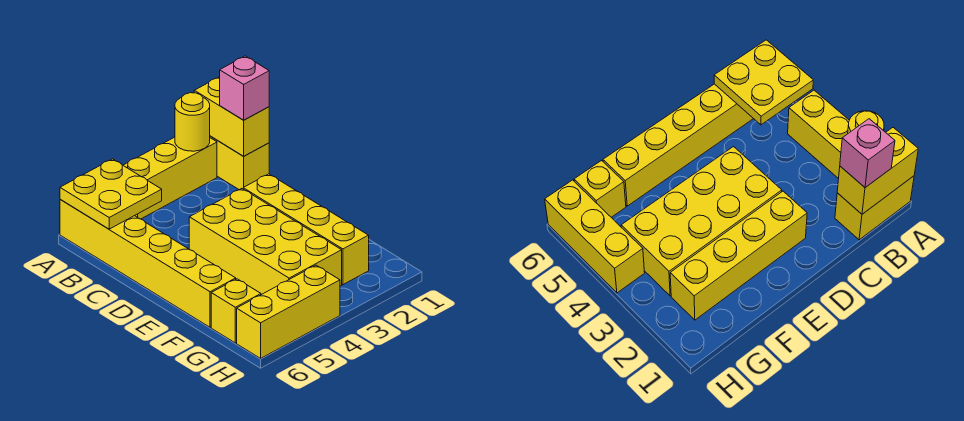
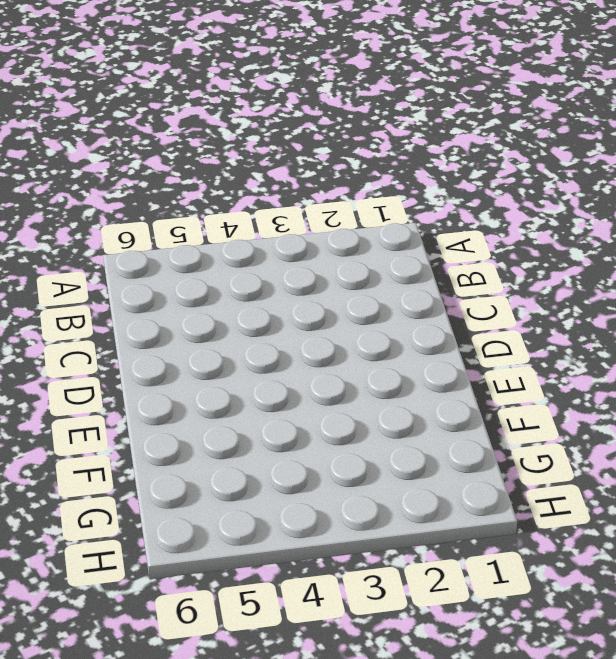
none -> yellow 1x2 brick [210,136,269,190]
none -> yellow 1x3 brick [123,137,217,219]

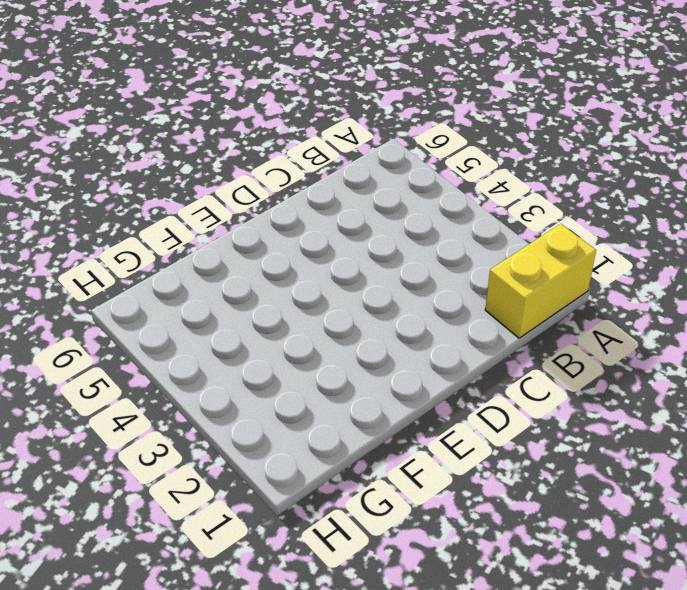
none -> yellow 1x3 brick [123,137,217,219]
none -> yellow 1x6 brick [60,199,236,327]

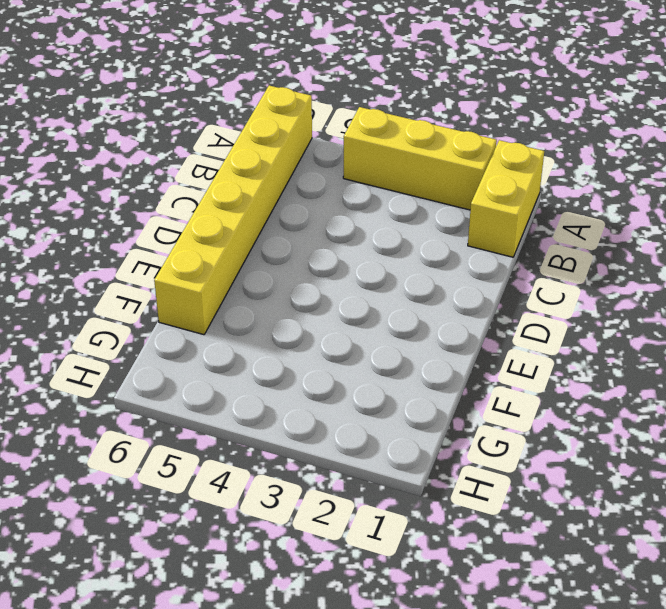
none -> yellow 1x4 brick [243,174,369,285]
none -> yellow 2x4 brick [189,189,342,295]

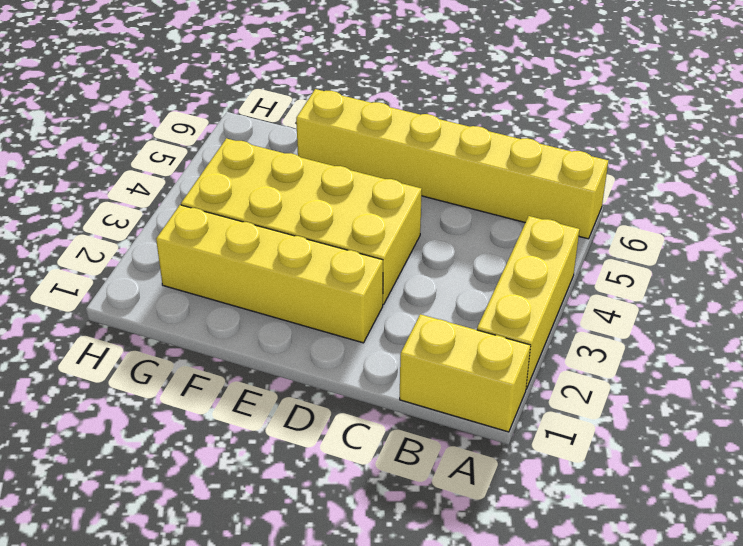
none -> yellow 1x1 brick [211,279,261,343]
none -> yellow 1x3 brick [237,265,340,358]

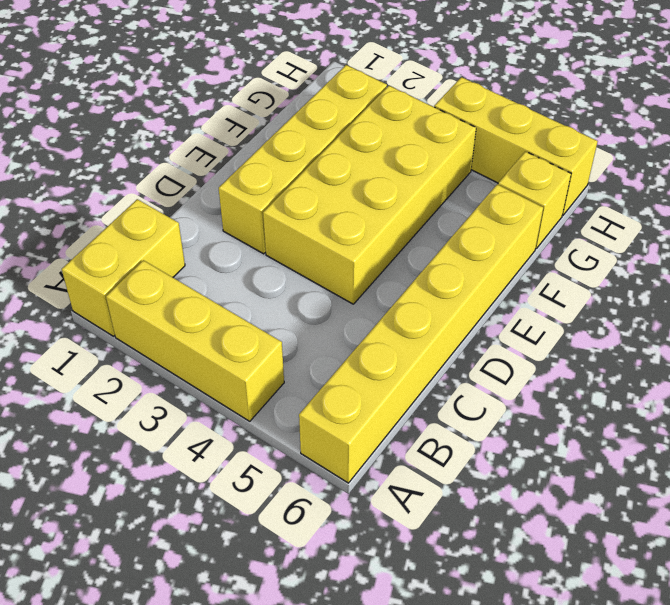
none -> yellow 1x2 brick [194,77,269,156]
none -> yellow 1x1 round brick [175,93,210,151]

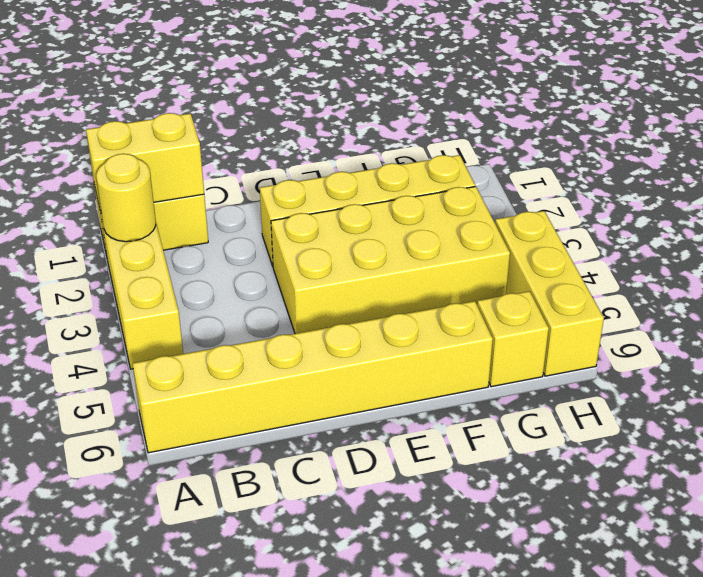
none -> yellow 2x2 plate [60,159,162,229]
none -> pink 1x1 brick [220,56,269,120]

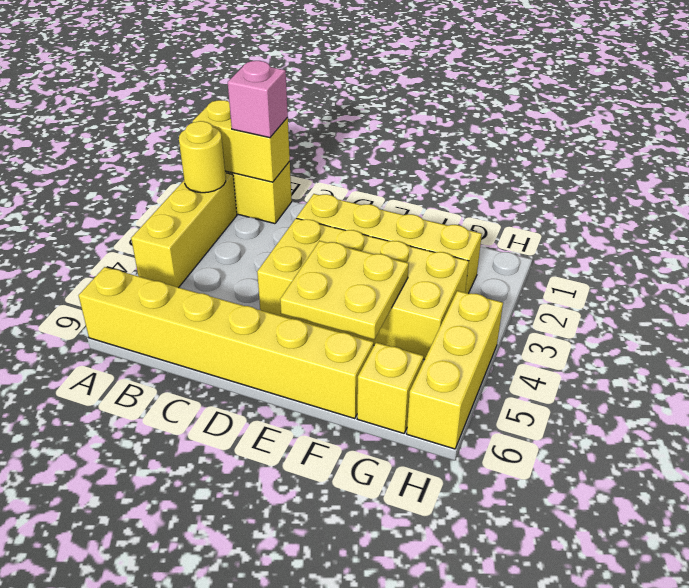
yellow 2x2 plate [280,241,409,339] -> yellow 2x2 plate moved to [60,159,162,229]

